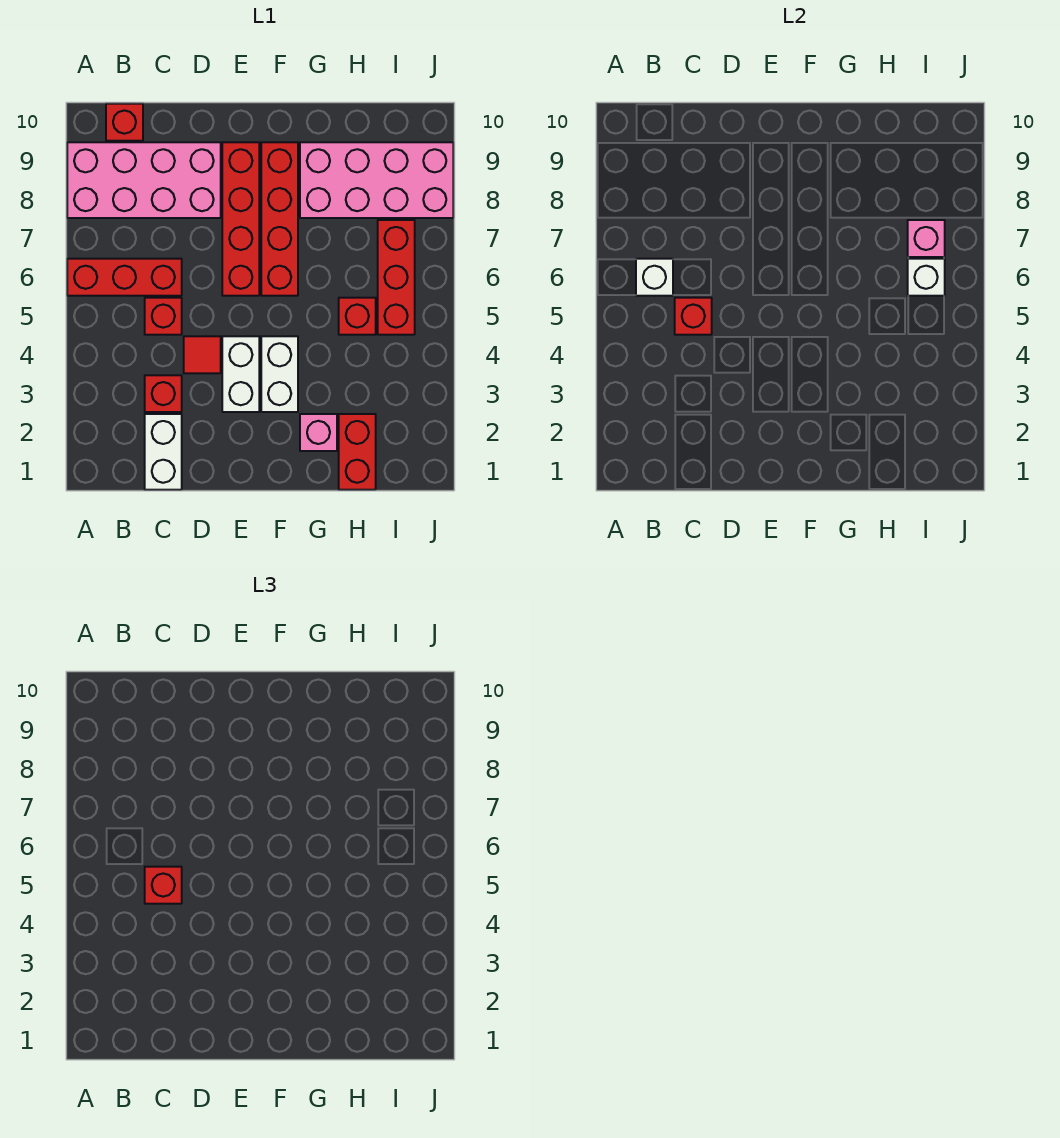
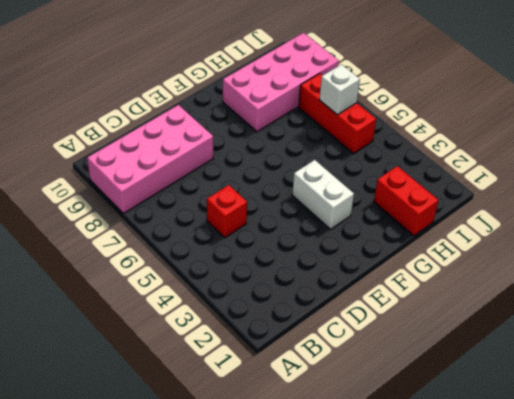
none -> red 1x3 brick [67,259,182,296]
none -> red 1x1 brick [106,104,143,141]
none -> white 1x2 brick [145,414,182,490]

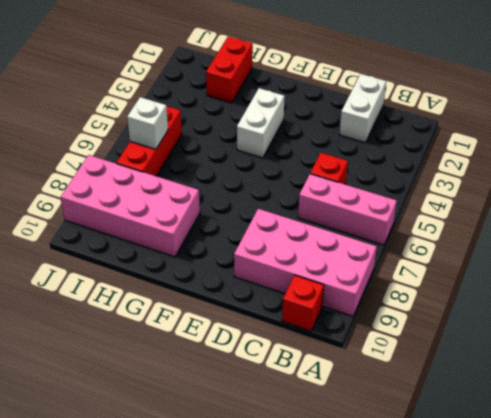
pink 1x3 brick [298,174,397,245] -> red 1x3 brick [67,259,182,296]
none -> red 1x1 brick [145,375,182,412]
none -> red 1x1 tile [184,336,221,373]
none -> white 1x2 brick [222,336,259,412]

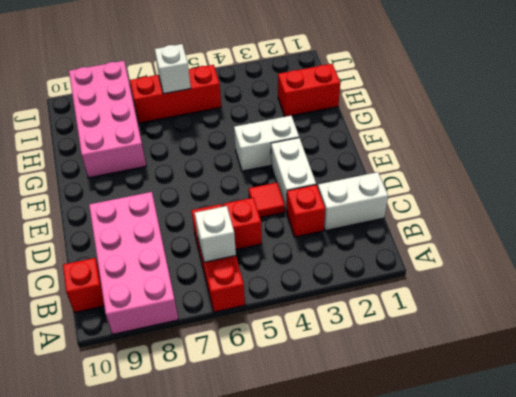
white 1x2 brick [271,138,316,212] -> white 1x2 brick turned to [222,336,259,412]
none -> red 1x4 brick [222,142,259,296]
none -> red 1x4 brick [261,142,298,296]
none -> pink 1x1 brick [300,414,337,451]

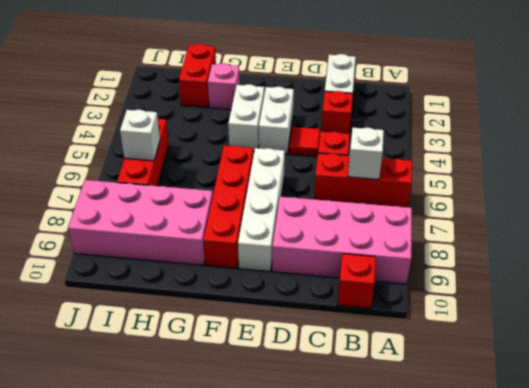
white 1x4 brick [238,148,285,272] -> red 1x4 brick [222,142,259,296]
none -> red 1x1 brick [339,298,376,335]
none -> red 1x1 brick [675,298,712,335]
none -> pink 1x1 brick [908,220,945,257]

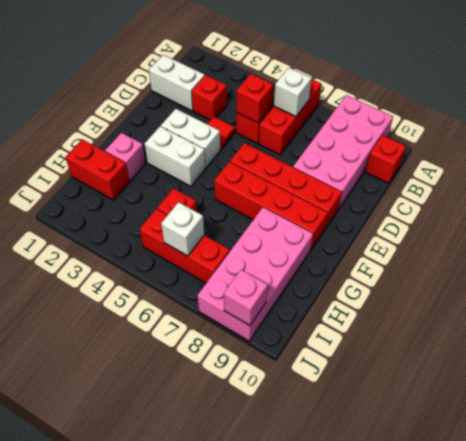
pink 1x1 brick [224,270,268,326] -> pink 1x1 brick moved to [908,220,945,257]
none -> red 1x1 brick [145,867,182,904]

